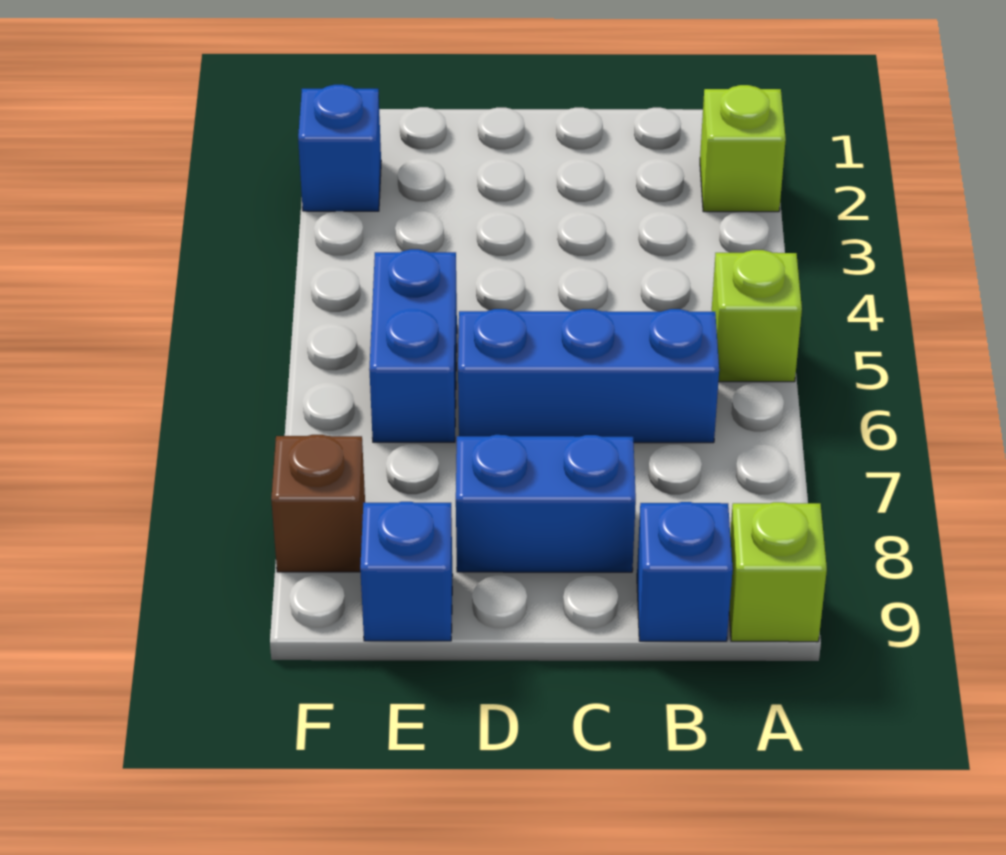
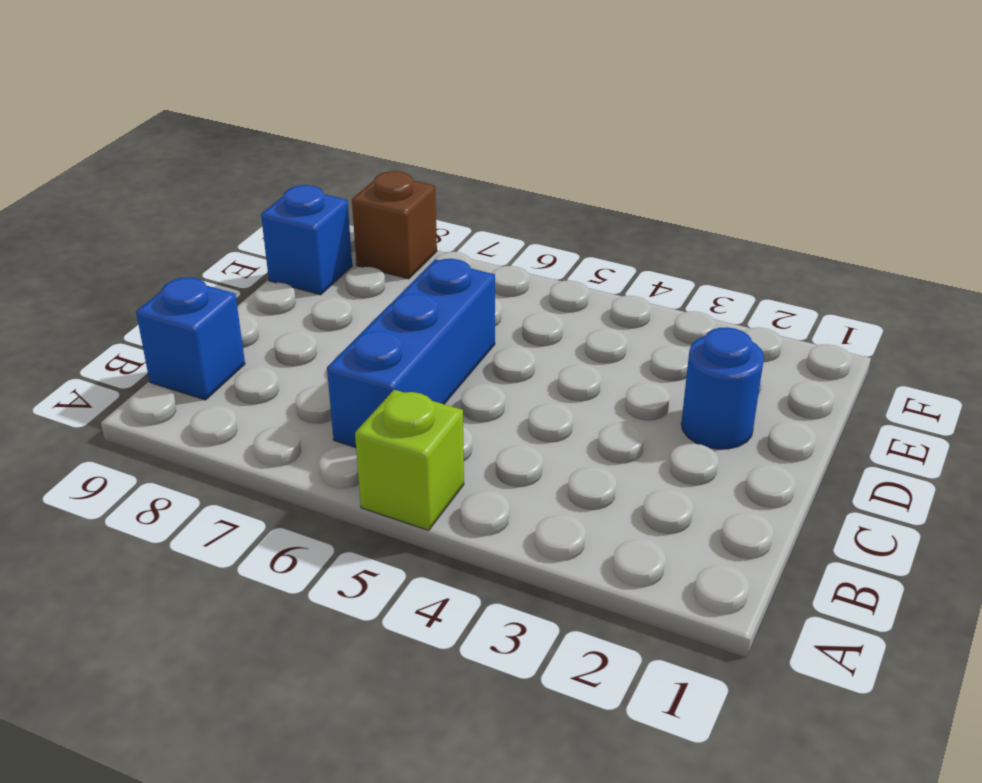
blue 1x1 round brick [681,327,764,449] -> none
none -> lime 1x1 brick [700,85,786,212]
none -> lime 1x1 brick [729,502,827,642]

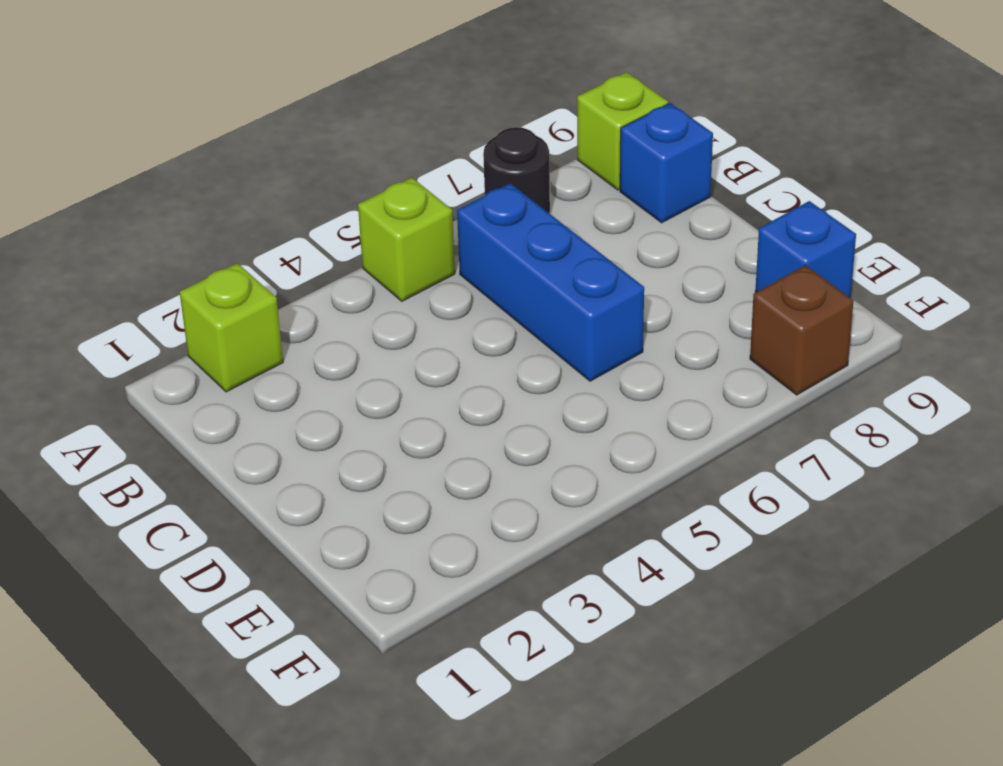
black 1x1 round brick [483,127,550,214] -> none
none -> blue 1x2 brick [456,435,636,572]
none -> blue 1x2 brick [369,249,457,442]

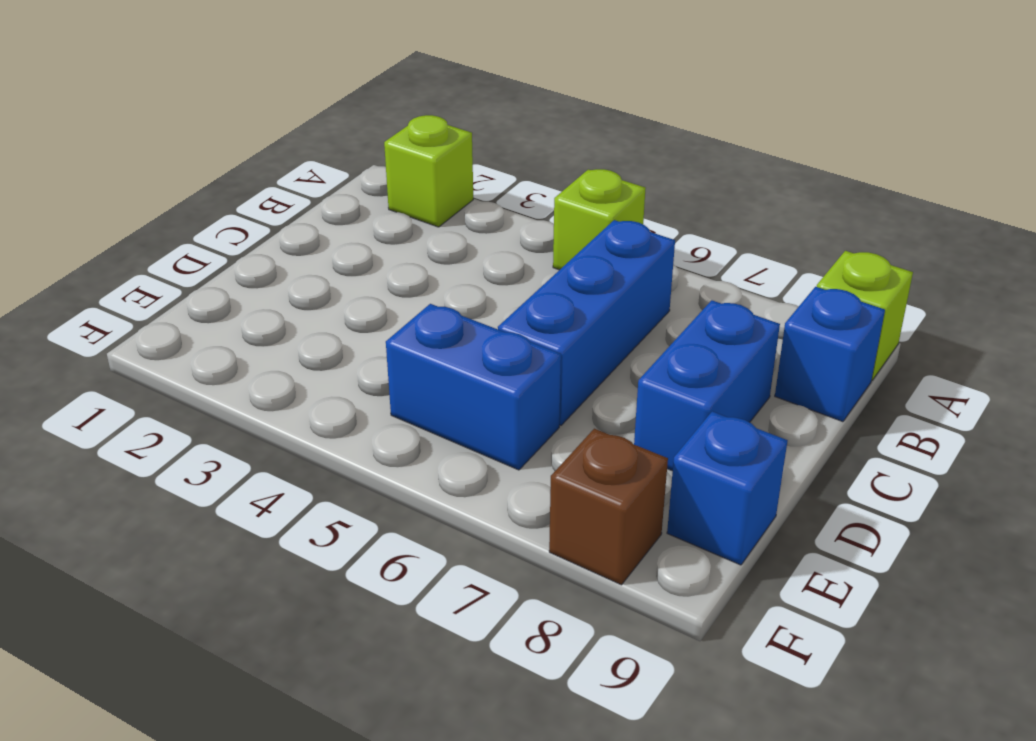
none -> blue 1x1 brick [298,85,381,211]

